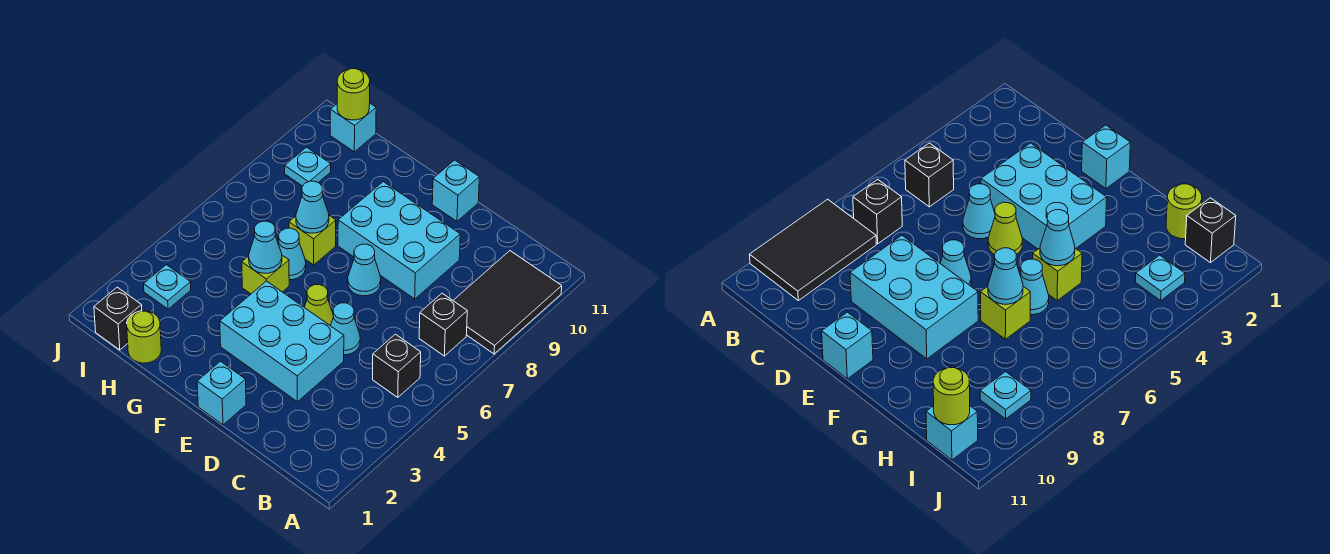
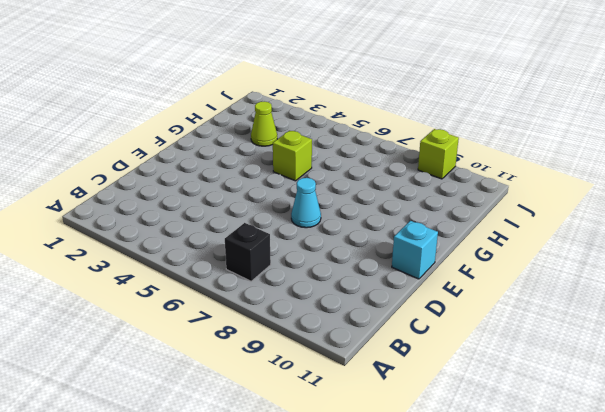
lime 1x1 cone [251,101,277,146] -> lime 1x1 cone moved to [304,285,333,326]
lime 1x1 brick [418,129,459,179] -> lime 1x1 brick moved to [289,216,336,265]
none -> black 2x3 tile [453,251,562,354]
none -> black 1x1 brick [373,334,421,397]
none -> cyan 2x3 brick [220,281,344,402]

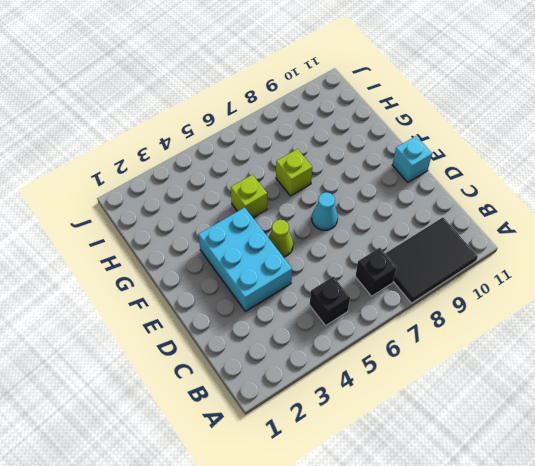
none -> cyan 1x1 cone [331,303,360,355]
none -> cyan 2x3 brick [338,182,460,299]
none -> cyan 1x1 brick [197,361,246,425]

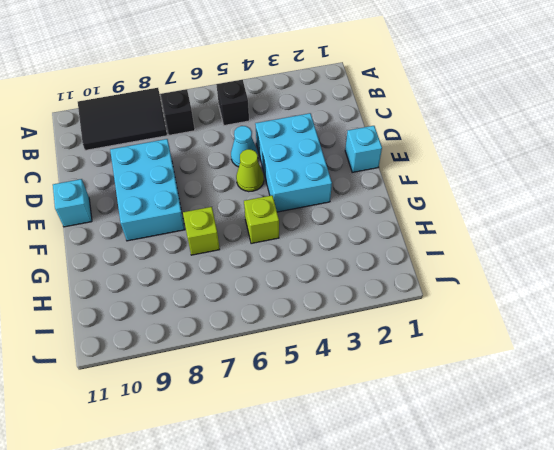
none -> cyan 1x1 cone [348,244,381,296]
none -> cyan 1x1 cone [279,228,306,280]
none -> lime 1x1 round brick [127,311,161,363]

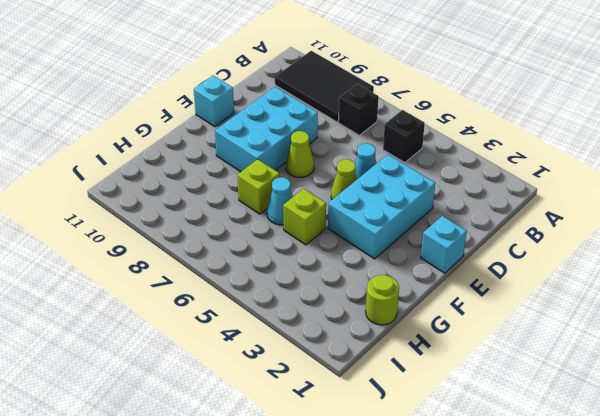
lime 1x1 cone [286,131,314,177] -> cyan 1x1 cone [348,244,381,296]
none -> black 1x1 brick [94,287,142,350]
none -> cyan 1x1 plate [144,265,191,309]
none -> cyan 1x1 plate [285,147,331,186]

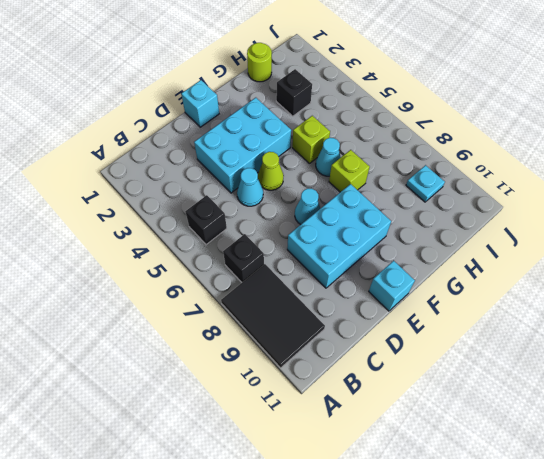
black 1x1 brick [276,69,312,116] -> black 1x1 brick moved to [94,287,142,350]
none -> cyan 1x1 plate [144,265,191,309]
none -> cyan 1x1 brick [330,104,376,152]
none -> cyan 1x1 cone [249,221,282,273]

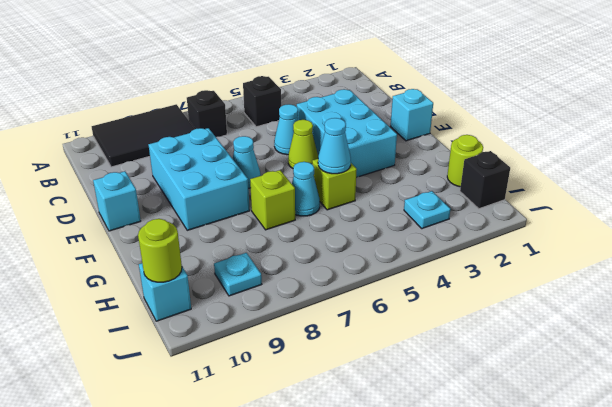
none -> cyan 1x1 cone [296,181,329,233]

